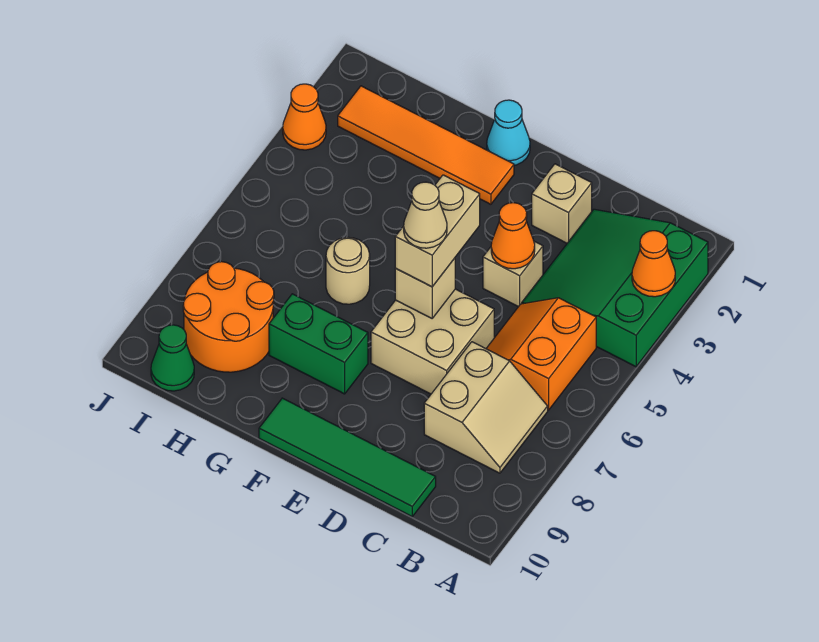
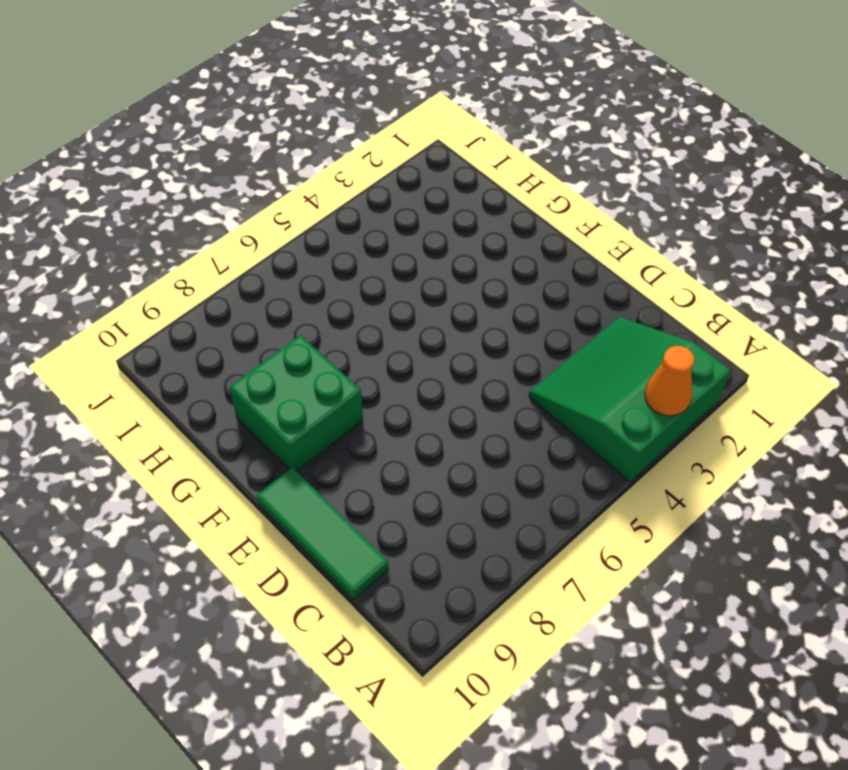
green 1x3 tile [257,468,389,599] -> green 1x4 tile [259,398,436,516]
green 2x2 brick [229,335,363,472] -> green 1x2 brick [269,294,368,394]
none -> orange 2x2 slope [486,298,596,410]
none -> tan 2x2 slope [424,342,548,473]
none -> tan 1x1 brick [532,164,592,243]

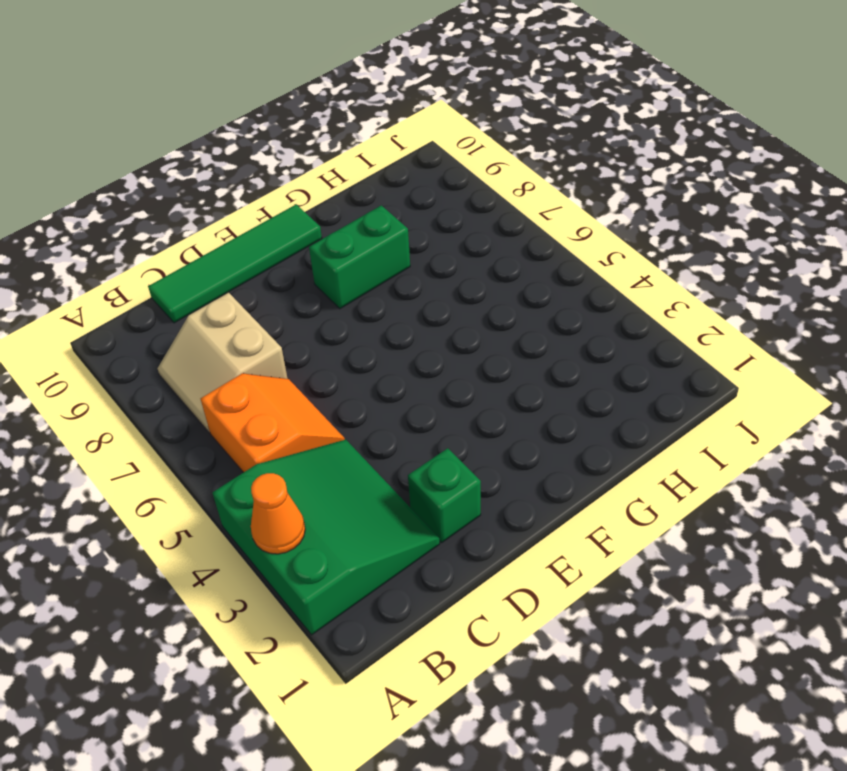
green 1x1 brick [408,448,481,542] -> tan 1x1 brick [532,164,592,243]
none -> tan 1x1 brick [483,241,543,307]
none -> tan 2x2 brick [371,289,494,394]
none -> cyan 1x1 cone [487,100,530,165]

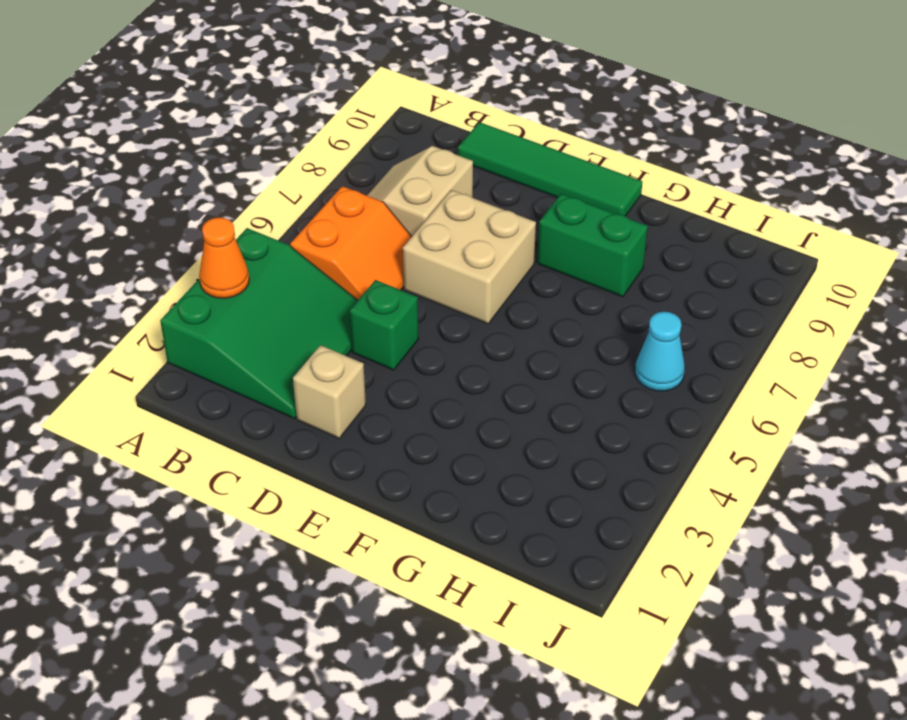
green 1x1 brick [350,280,419,370] -> tan 1x1 brick [483,241,543,307]
cyan 1x1 cone [635,312,685,391] -> cyan 1x1 cone moved to [487,100,530,165]
none -> orange 1x4 tile [338,86,514,204]
none -> tan 1x1 round brick [326,237,370,304]
none -> orange 2x2 round brick [183,262,274,372]

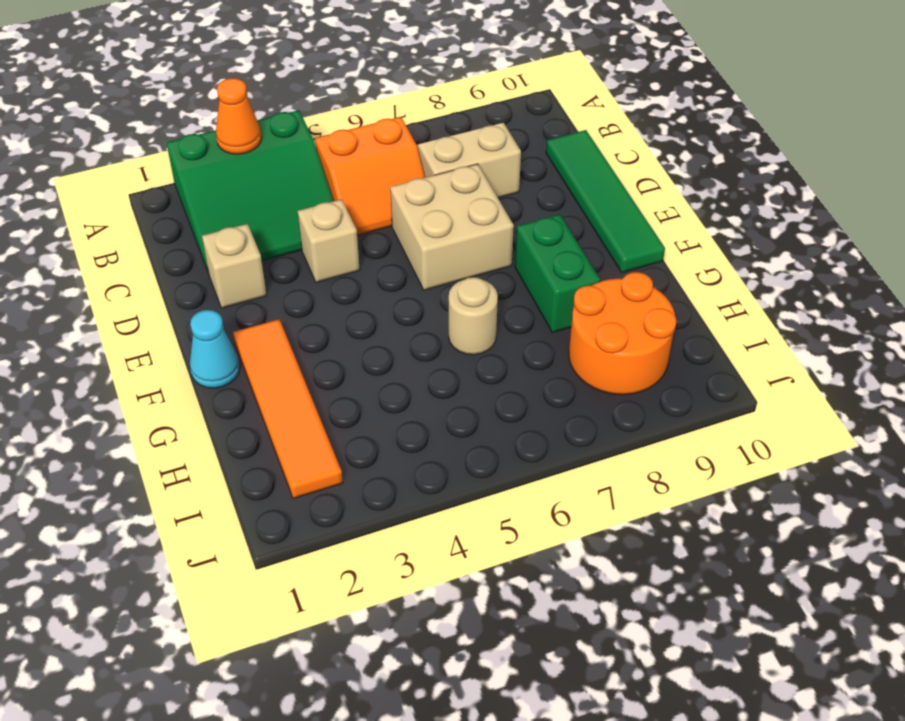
none -> green 1x1 cone [151,325,194,391]
none -> orange 1x1 cone [283,84,326,150]
none -> orange 1x1 cone [491,203,535,269]

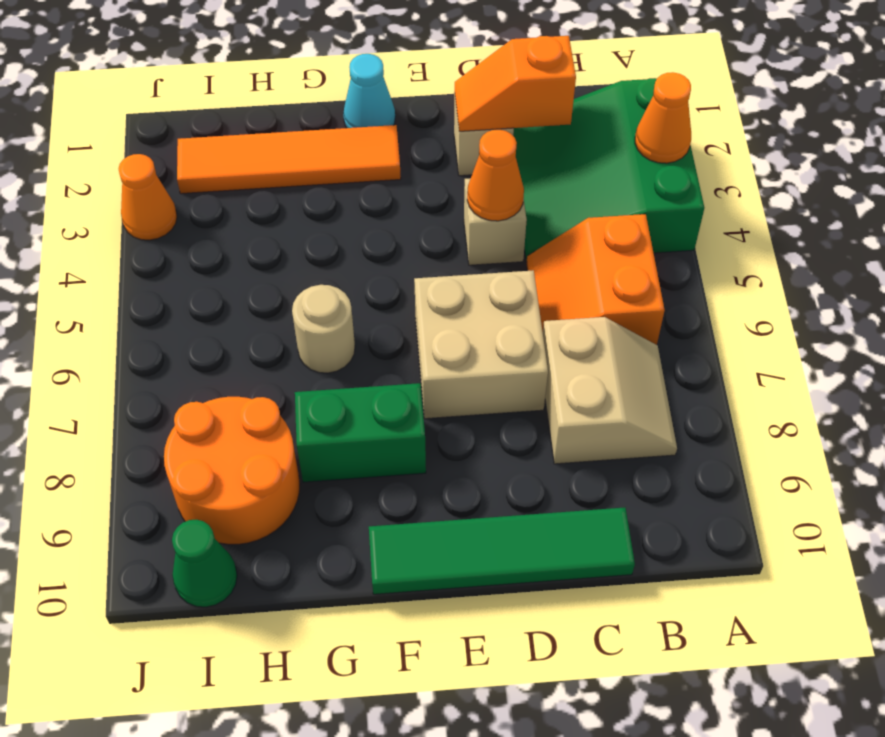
orange 1x2 slope [455,36,576,131] -> none
none -> tan 1x1 brick [395,258,455,318]
none -> tan 1x2 brick [395,175,480,287]
none -> tan 1x1 cone [404,182,447,248]

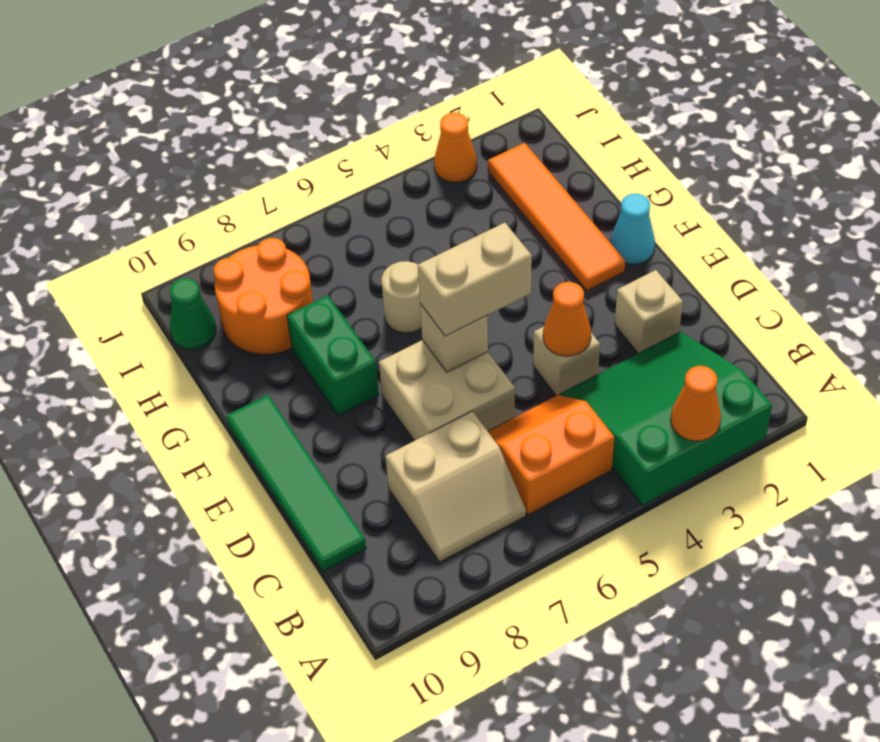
none -> tan 1x1 cone [404,182,447,248]

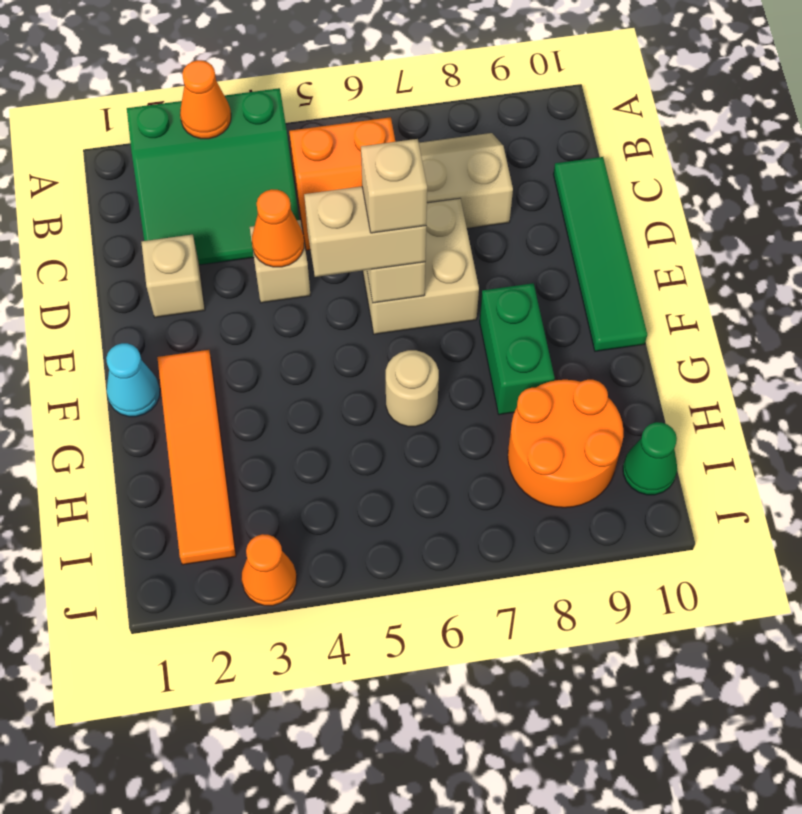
tan 1x1 brick [361,139,427,233] -> tan 1x1 cone [404,182,447,248]

